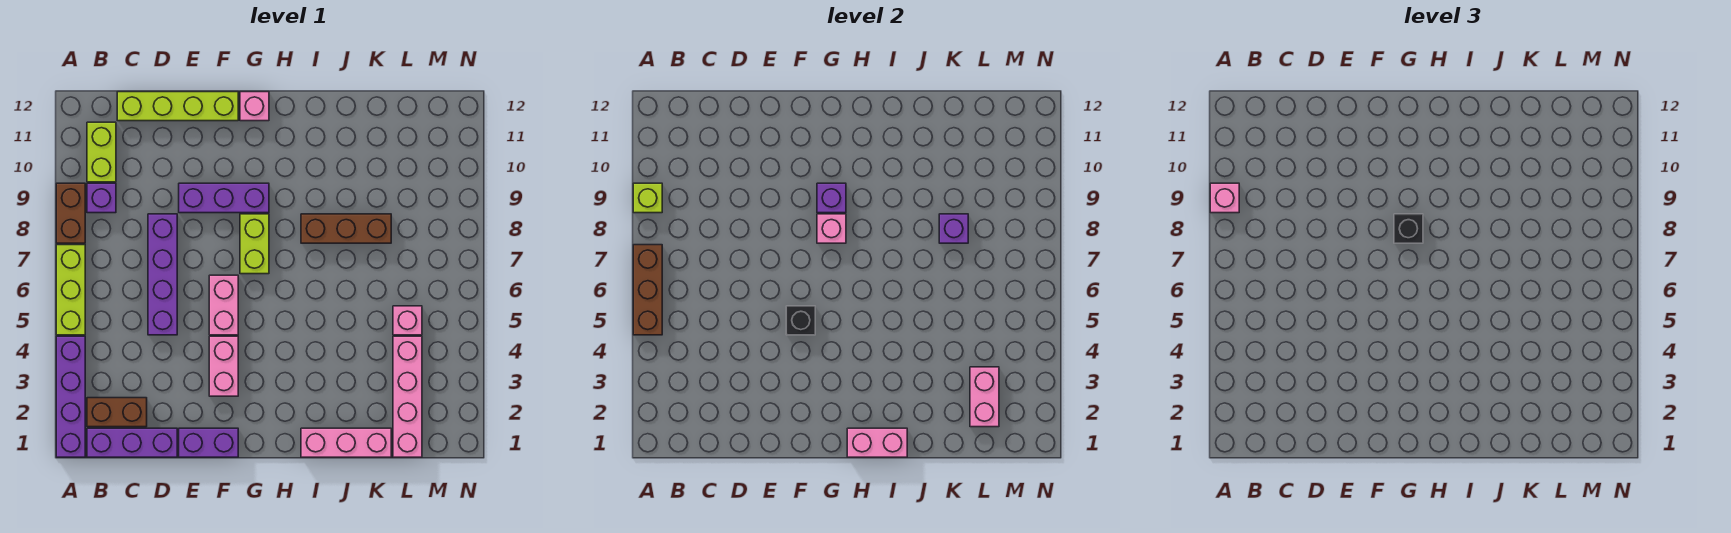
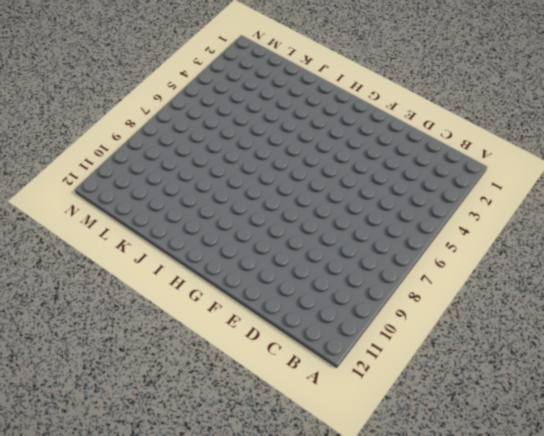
none -> purple 1x4 brick [56,336,85,457]
none -> lime 1x3 brick [56,245,85,335]
none -> brown 1x2 brick [56,183,85,243]

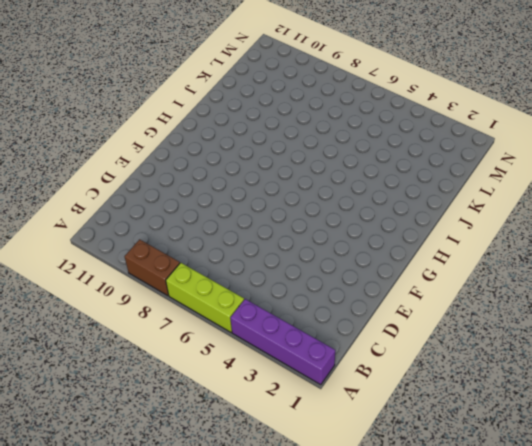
none -> purple 1x3 brick [87,428,177,457]
none -> brown 1x2 brick [87,398,147,427]
none -> purple 1x1 brick [87,183,116,213]

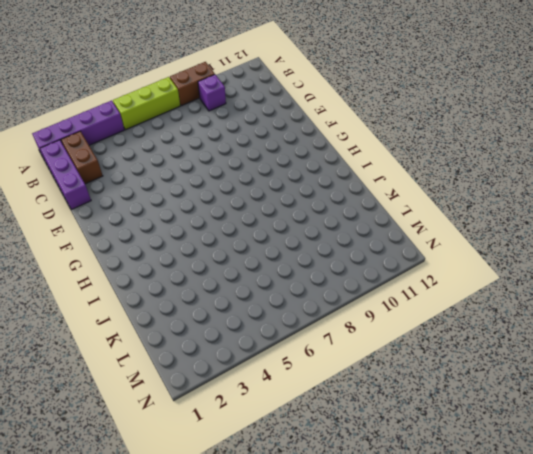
none -> lime 1x2 brick [87,122,116,182]
none -> lime 1x4 brick [117,92,238,121]
none -> purple 1x4 brick [148,214,177,335]

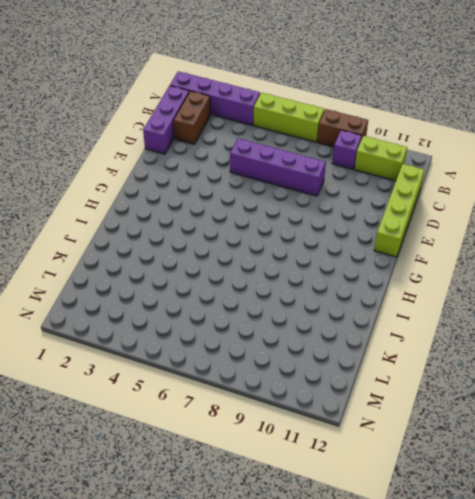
none -> purple 1x2 brick [179,428,238,457]
none -> purple 1x3 brick [179,183,269,213]
none -> pink 1x2 brick [209,336,238,396]

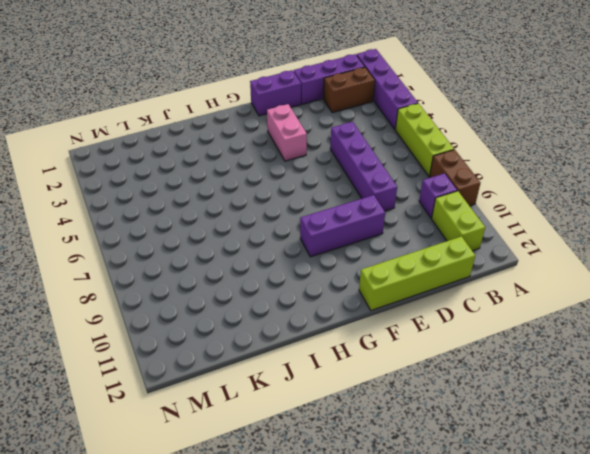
none -> pink 1x2 brick [209,275,238,335]
none -> lime 1x2 brick [240,214,269,274]
none -> pink 1x1 brick [240,92,269,121]

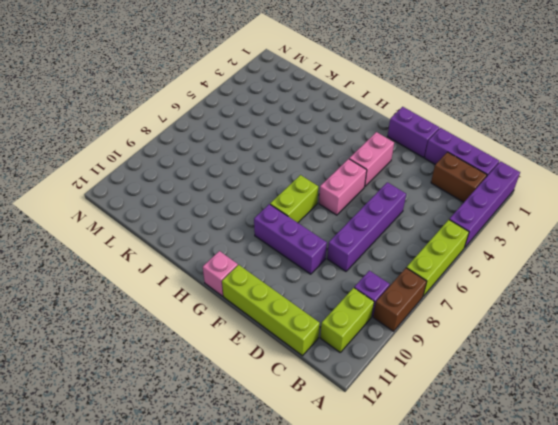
none -> pink 1x3 brick [301,428,391,457]
none -> brown 1x3 brick [301,214,391,243]
none -> pink 1x4 brick [393,336,422,457]

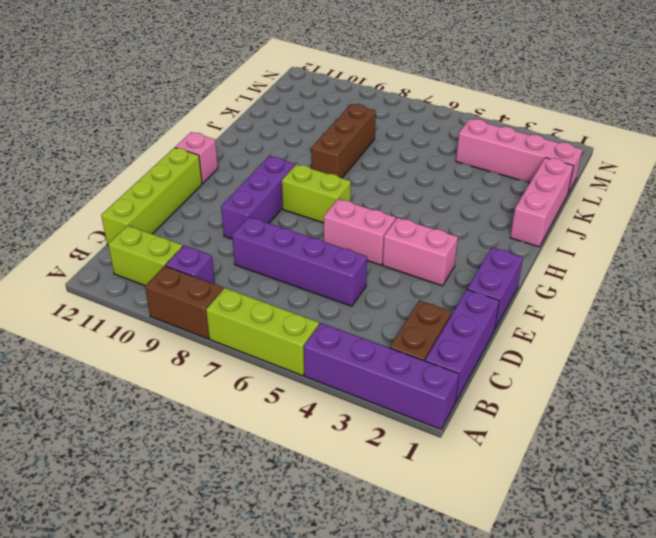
none -> pink 1x1 brick [393,306,422,335]
none -> brown 1x3 brick [633,245,662,335]
none -> lime 1x1 brick [633,183,662,213]

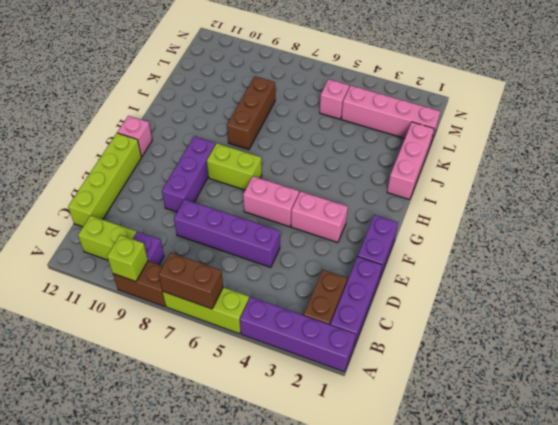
brown 1x2 brick [159,253,223,309] -> brown 1x3 brick [633,245,662,335]
none -> black 1x1 brick [786,306,815,335]
none -> pink 1x1 brick [817,214,846,243]
none -> purple 1x1 brick [817,183,846,213]

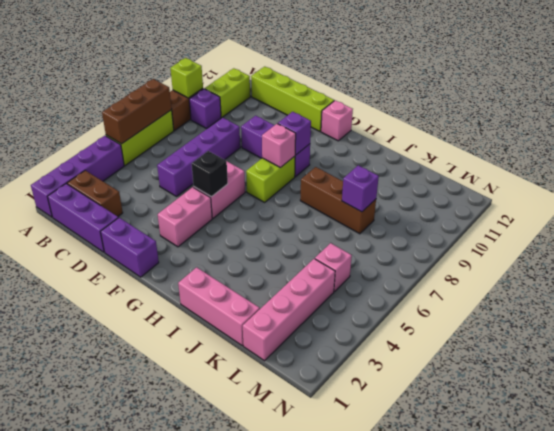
none -> pink 1x2 brick [847,428,907,457]
none -> pink 1x2 brick [970,367,999,427]
none -> pink 1x1 brick [1210,183,1239,213]

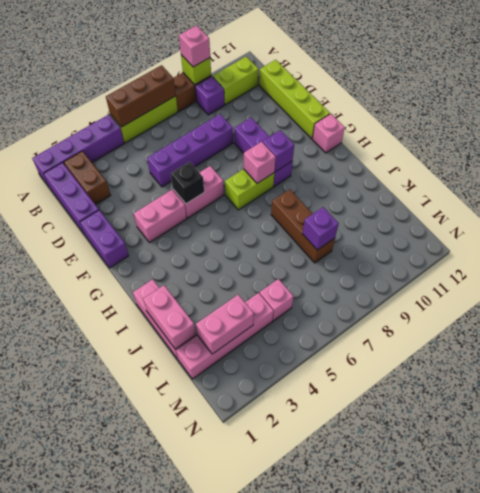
pink 1x2 brick [143,285,196,349] -> pink 1x2 brick moved to [847,428,907,457]
none -> black 1x1 brick [1394,214,1423,243]

